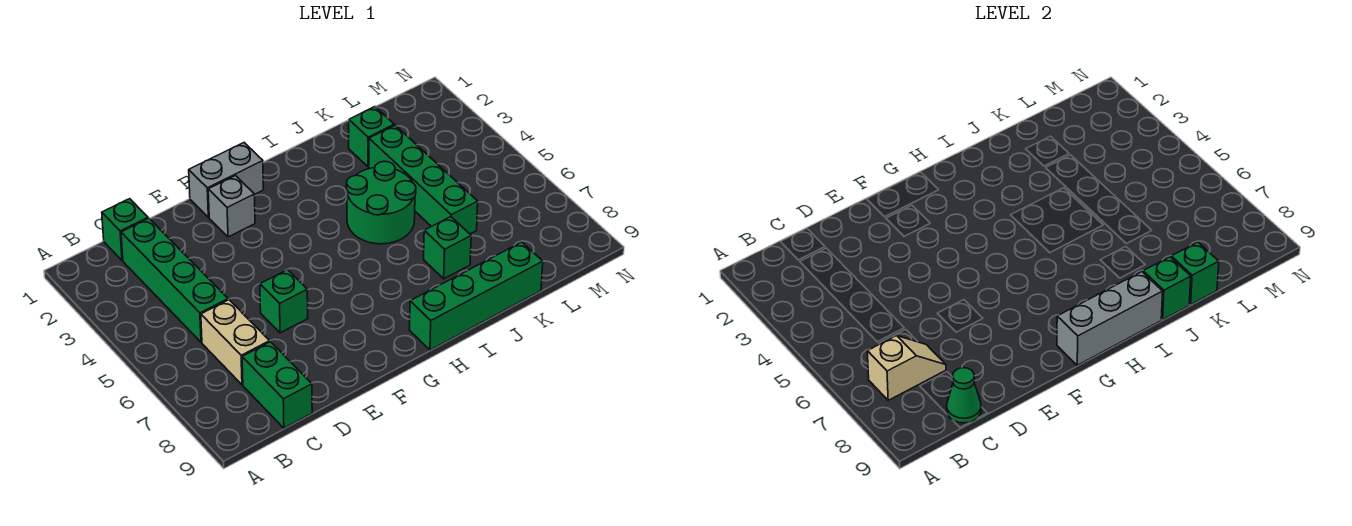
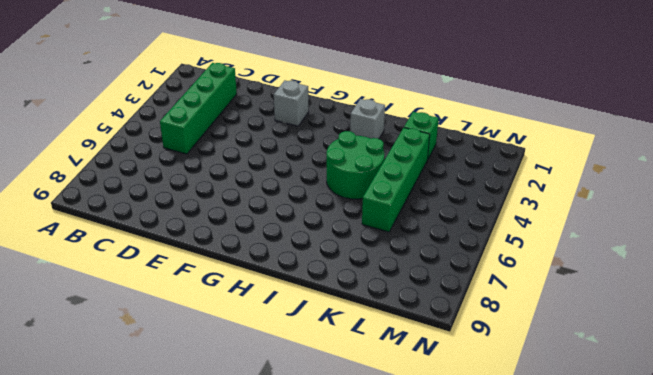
grey 1x1 brick [350,99,385,139] -> none
none -> green 1x1 brick [102,199,148,260]
none -> tan 1x2 brick [201,300,270,385]
none -> green 1x2 brick [242,342,312,428]

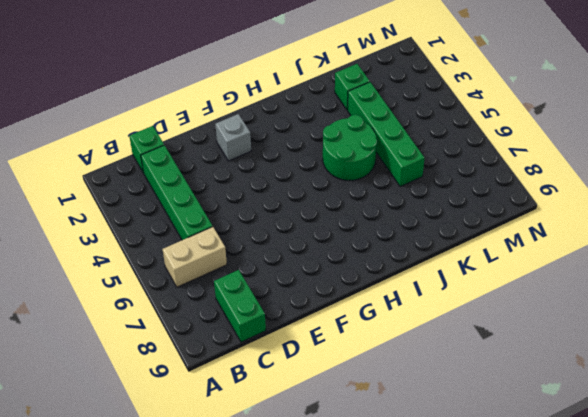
tan 1x2 brick [163,227,227,287] -> tan 1x2 brick turned to [201,300,270,385]
none -> green 1x1 brick [260,270,308,333]
none -> grey 1x2 brick [189,143,264,217]
none -> green 1x4 brick [410,242,543,350]

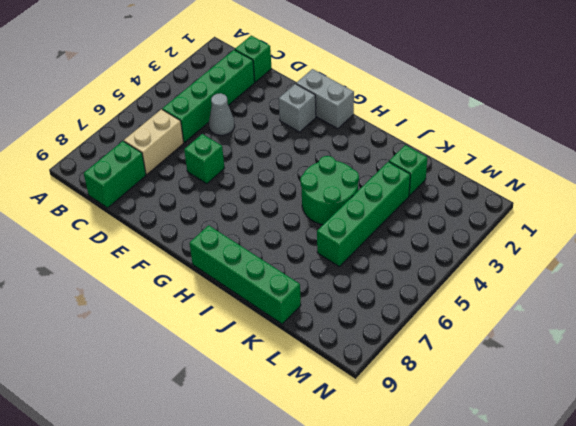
grey 1x1 cone [209,93,235,135] -> none
none -> green 1x1 brick [424,217,471,279]
none -> tan 1x2 slope [867,336,946,400]
none -> green 1x1 cone [947,368,981,423]

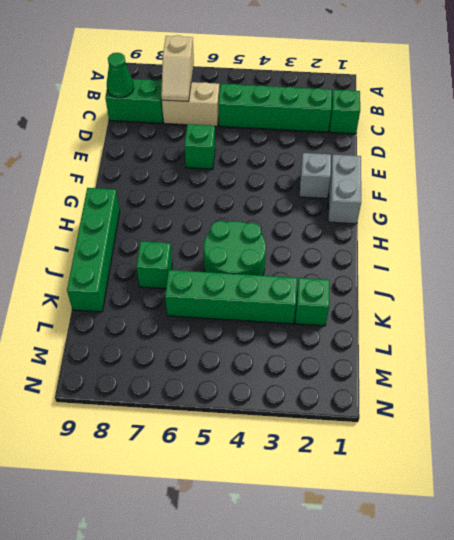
none -> grey 1x3 brick [1057,272,1163,365]
none -> green 1x1 brick [1143,257,1191,319]
none -> green 1x1 brick [1171,242,1219,305]

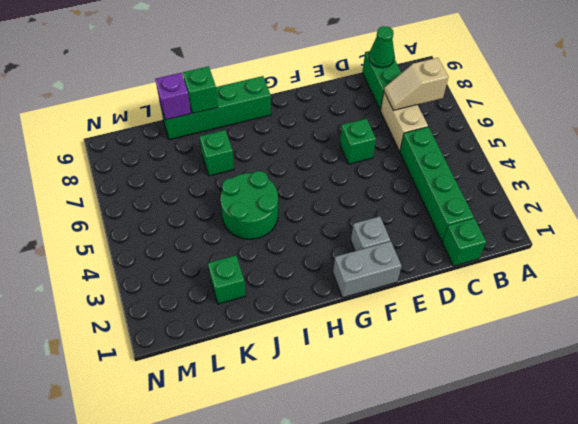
purple 1x1 brick [155,73,191,120] -> green 1x1 brick [1171,242,1219,305]
none -> green 1x4 brick [369,125,478,234]
none -> grey 1x3 brick [1057,272,1163,365]

